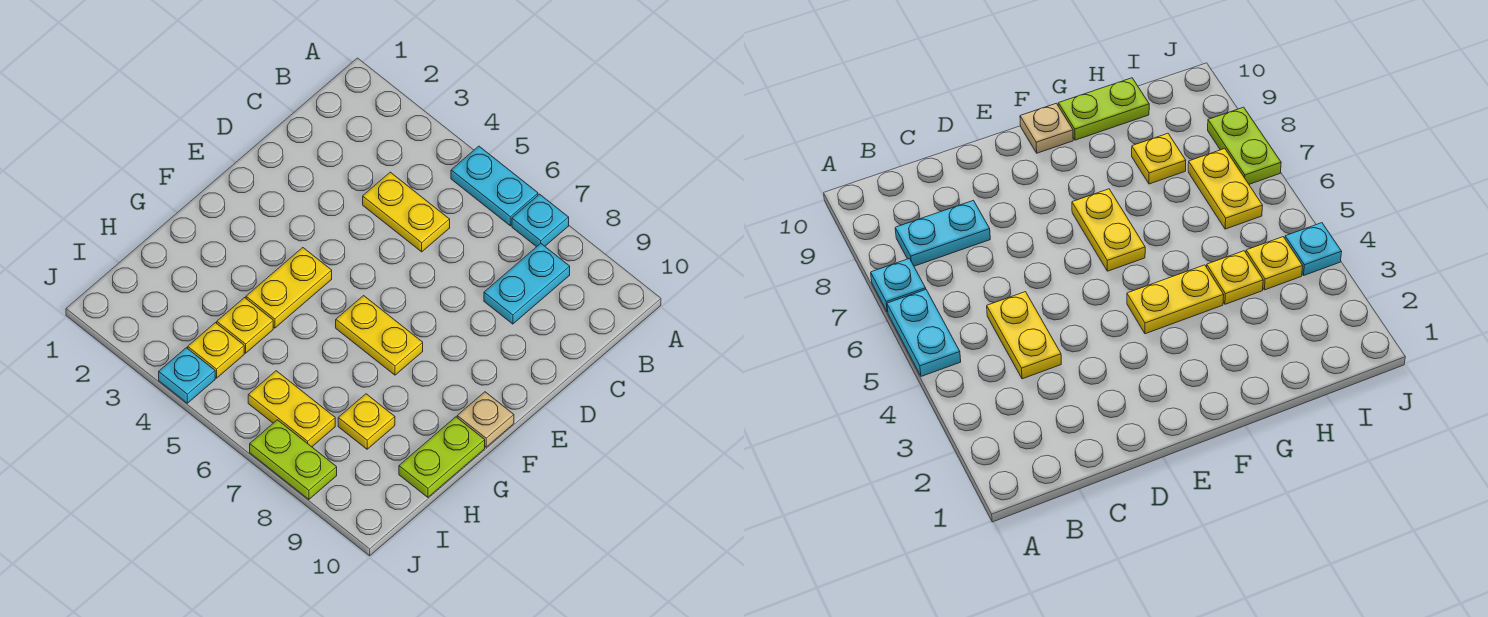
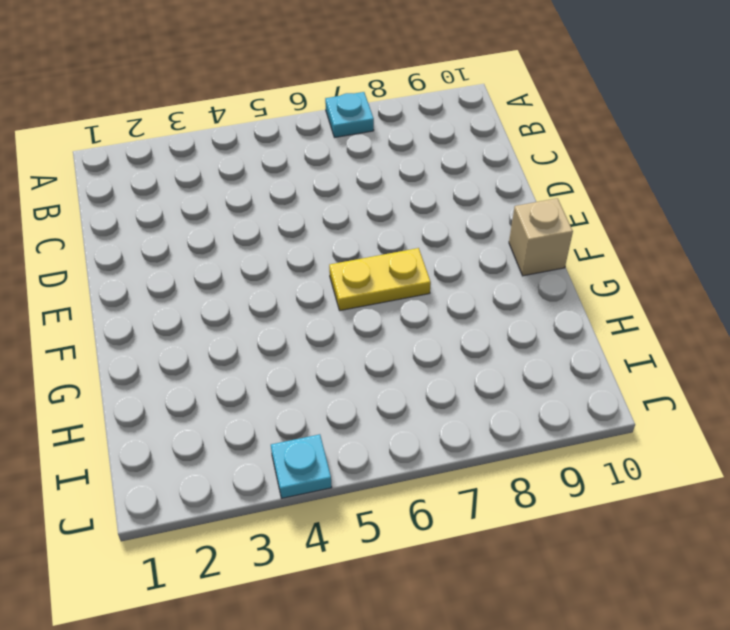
tan 1x1 brick [509,198,573,276] -> tan 1x1 plate [457,392,514,447]
none -> cyan 1x2 plate [451,146,538,226]
none -> cyan 1x2 plate [484,244,570,324]
none -> yellow 1x2 plate [363,172,450,252]

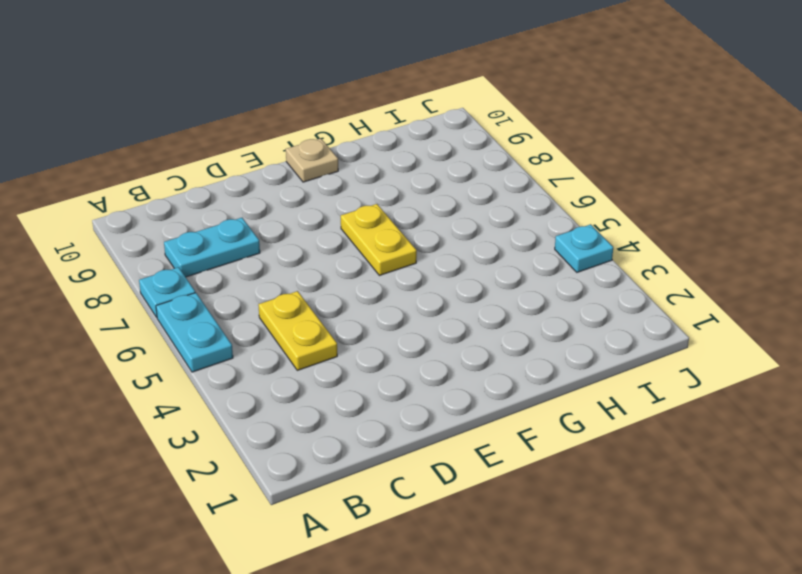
none -> yellow 1x2 plate [246,248,332,328]
none -> lime 1x2 plate [399,417,485,497]
none -> yellow 1x1 plate [217,298,273,353]

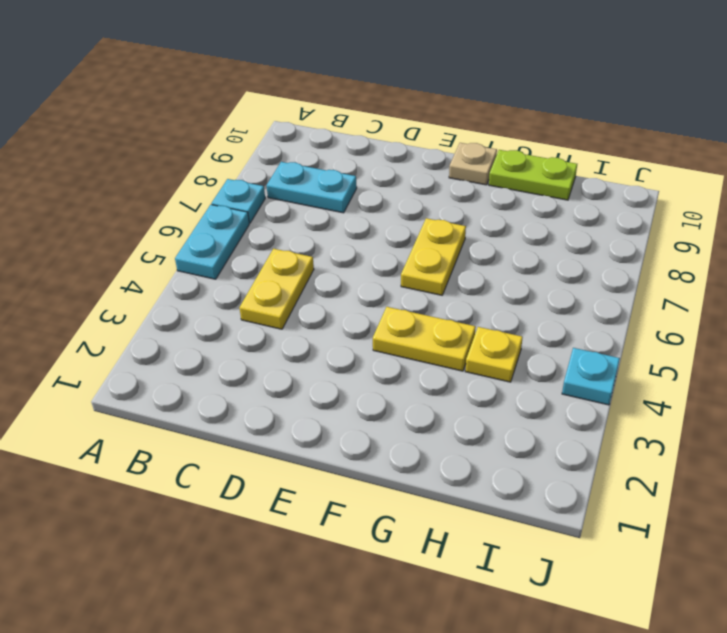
none -> yellow 1x1 plate [338,394,395,449]
none -> yellow 1x1 plate [188,323,244,378]
none -> yellow 1x2 plate [248,371,335,447]

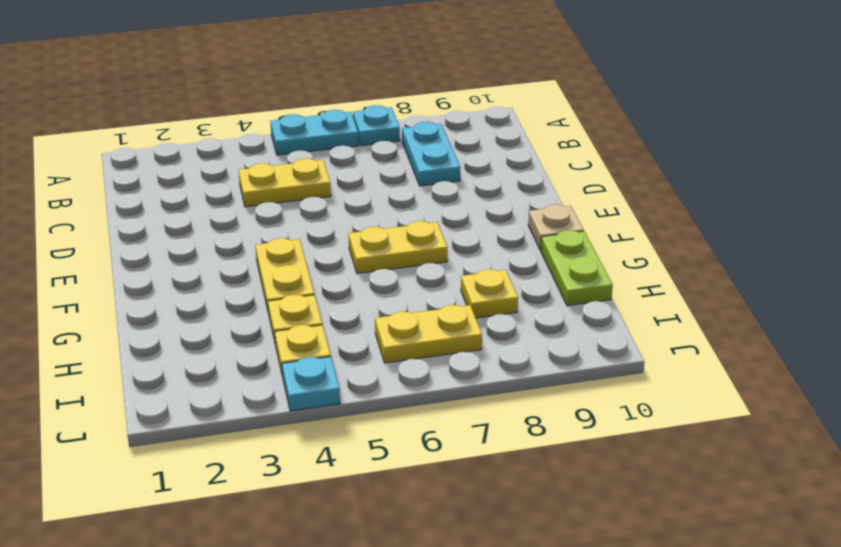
none -> lime 1x2 plate [250,420,337,499]

